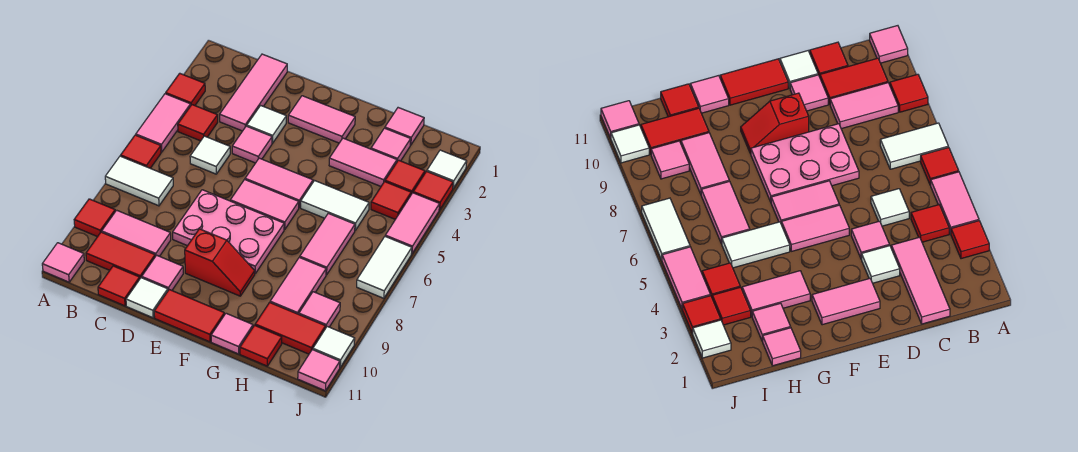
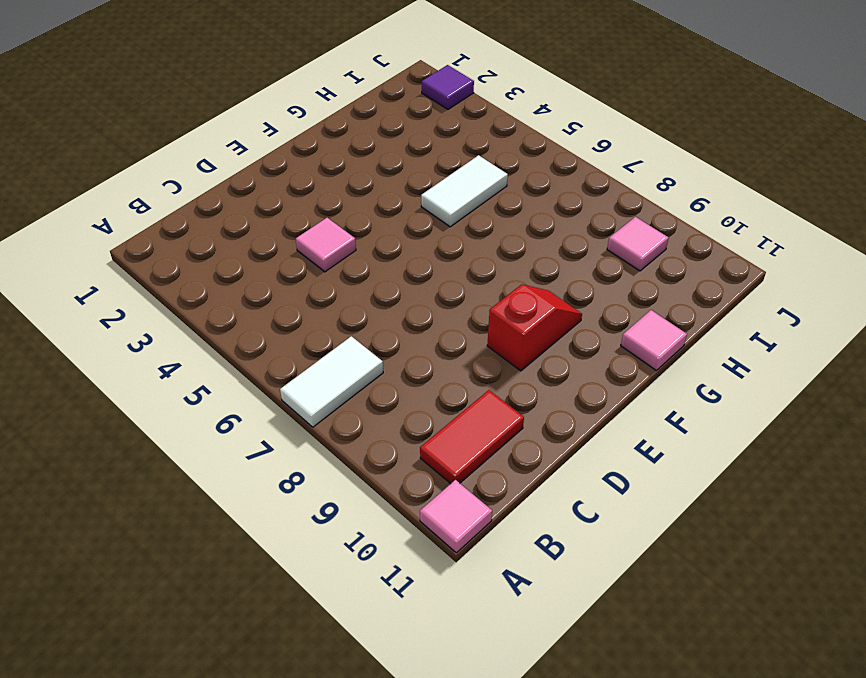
purple 1x1 tile [422,65,474,109] -> white 1x1 tile [427,150,467,188]
none -> red 1x1 tile [166,73,205,105]
none -> pink 1x2 tile [136,94,191,152]
none -> red 1x1 tile [121,135,161,168]
none -> red 1x1 tile [74,199,115,237]

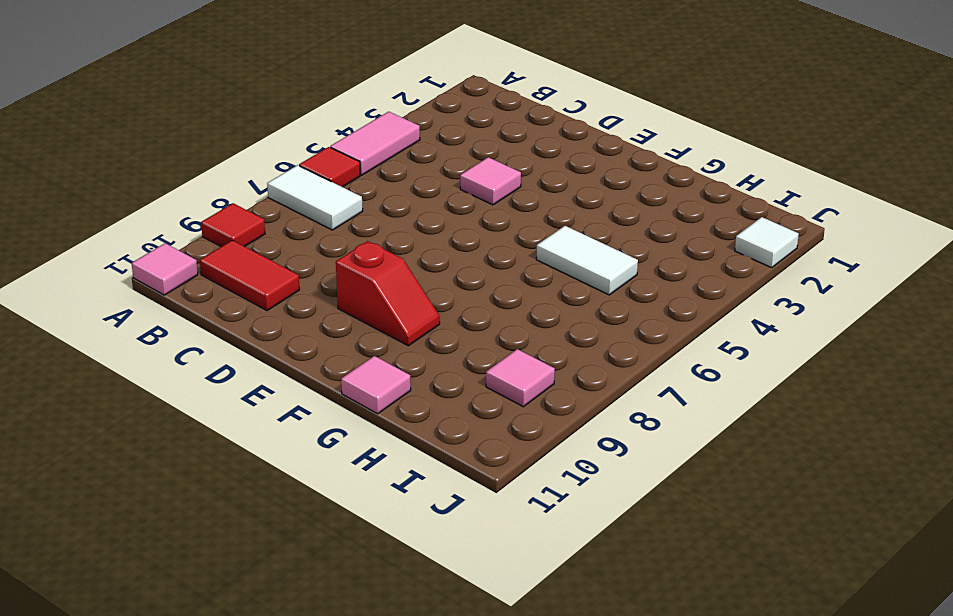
none -> red 1x1 tile [166,73,205,105]
none -> red 1x1 tile [178,105,218,141]
none -> pink 1x2 tile [102,210,171,256]
none -> pink 1x3 tile [220,54,287,131]

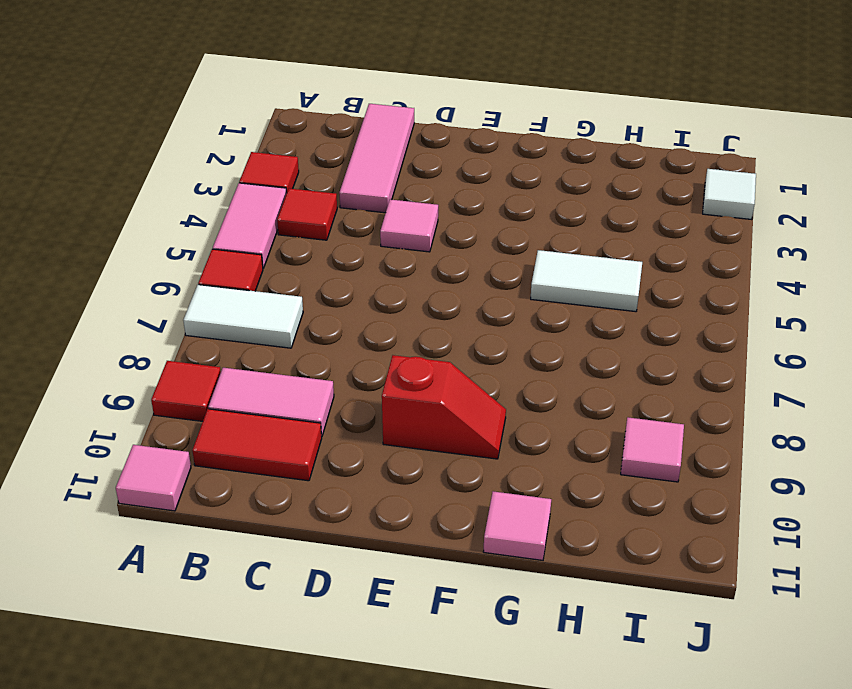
none -> white 1x1 tile [190,136,230,174]
none -> red 1x1 tile [98,266,140,306]
none -> white 1x1 tile [247,106,286,143]
none -> pink 2x3 plate [173,190,284,273]

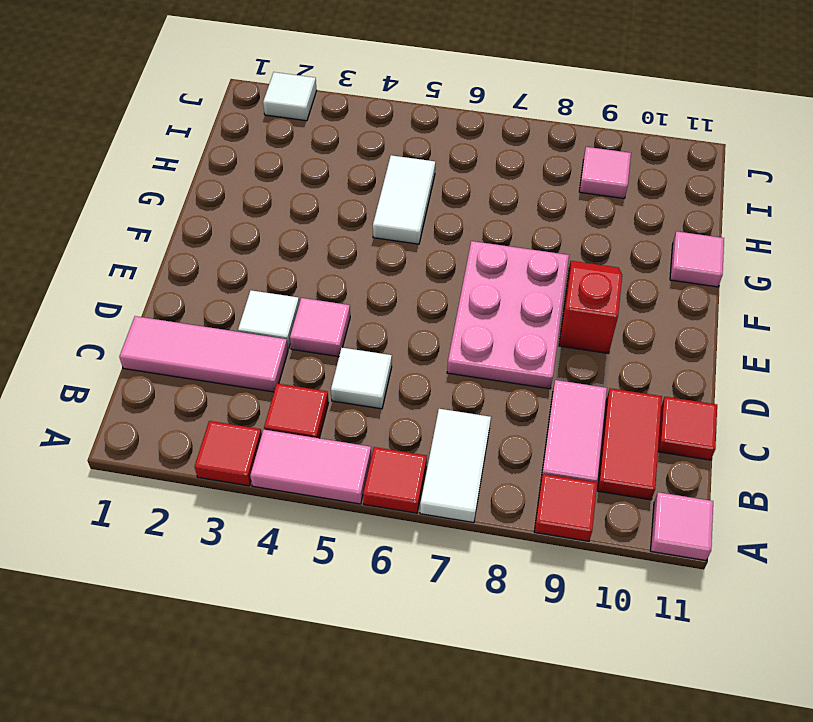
none -> pink 1x1 tile [142,255,183,290]
none -> white 1x1 tile [126,278,168,318]
none -> pink 1x2 tile [288,96,355,143]
none -> pink 1x2 tile [245,158,313,208]

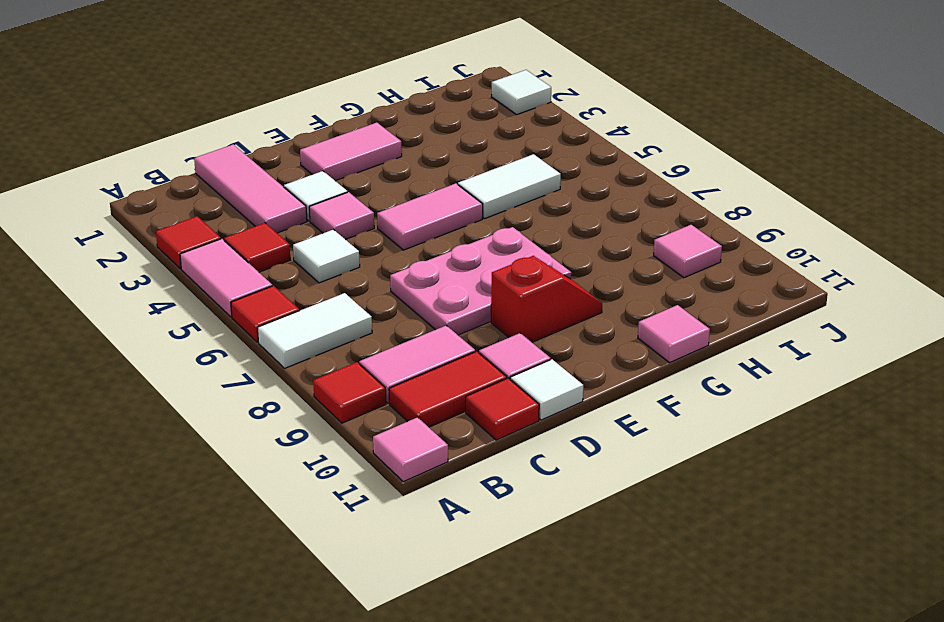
none -> pink 1x2 tile [230,180,299,230]
none -> red 1x2 tile [154,290,224,342]
none -> pink 1x2 tile [329,138,397,186]
none -> pink 1x1 tile [385,108,424,145]

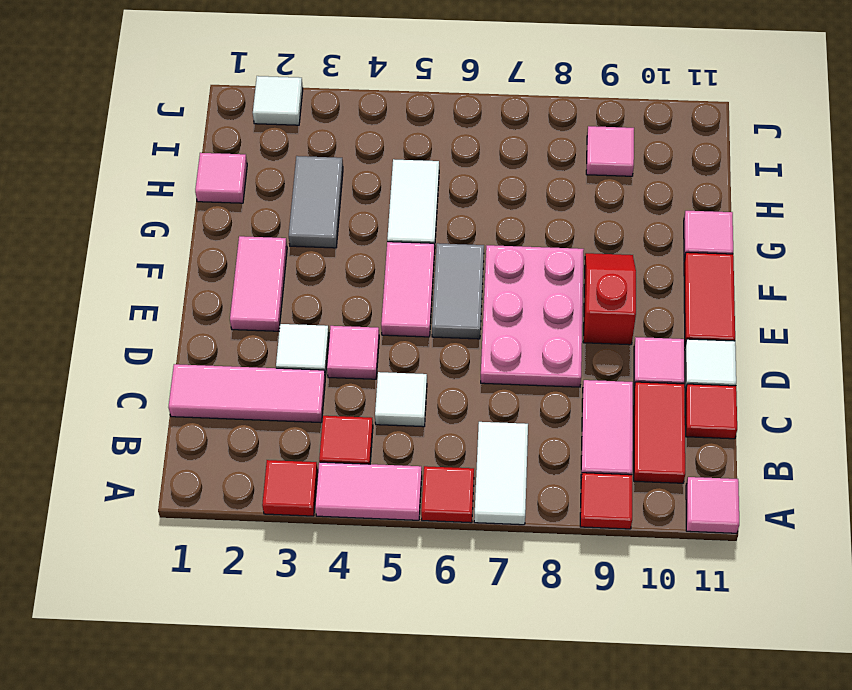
grey 1x2 tile [432,243,484,339] -> pink 1x2 tile [230,180,299,230]
grey 1x2 tile [289,156,343,248] -> pink 1x2 tile [329,138,397,186]
none -> pink 1x1 tile [371,128,411,161]
none -> pink 1x2 tile [300,213,355,275]
none -> pink 1x2 tile [270,257,326,314]
none -> red 1x2 tile [255,302,326,354]

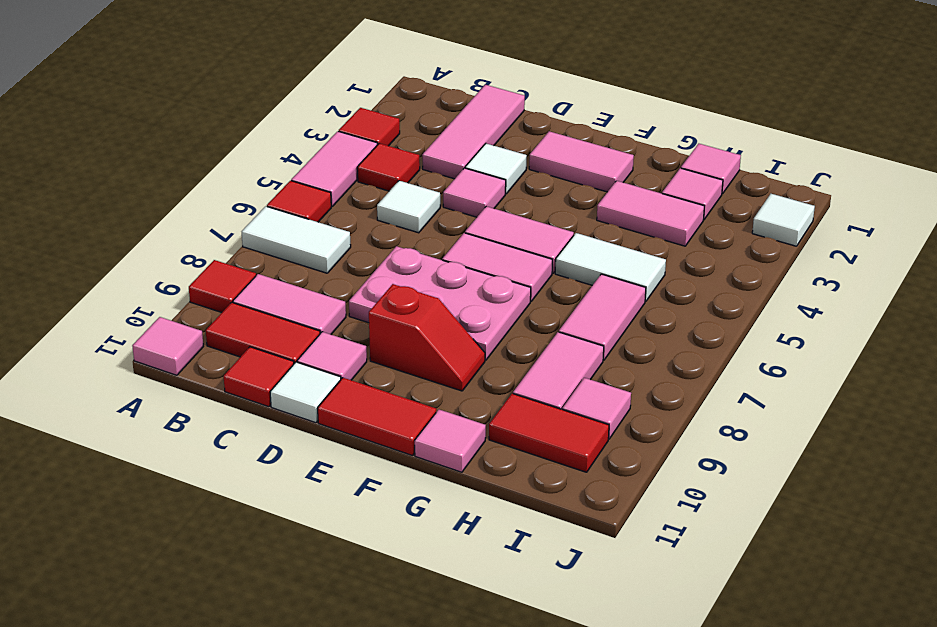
none -> red 1x1 tile [240,325,282,366]
none -> red 1x1 tile [385,160,425,194]
none -> red 1x1 tile [371,182,411,219]
none -> red 1x1 tile [413,171,453,210]

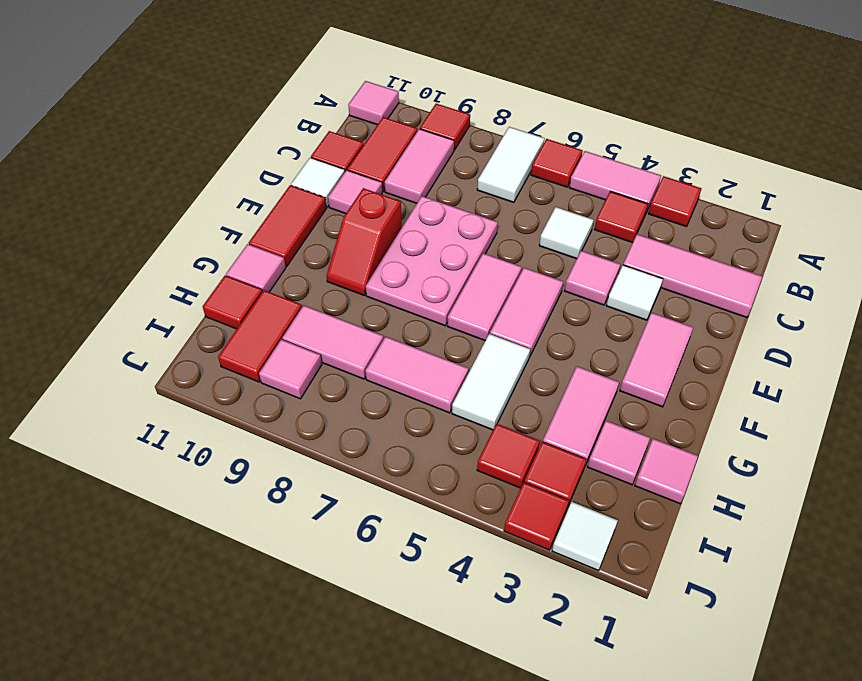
none -> pink 1x2 tile [385,193,439,253]
none -> white 1x2 tile [357,237,412,298]
none -> white 1x1 tile [313,327,355,367]
none -> pink 1x1 tile [298,350,340,391]

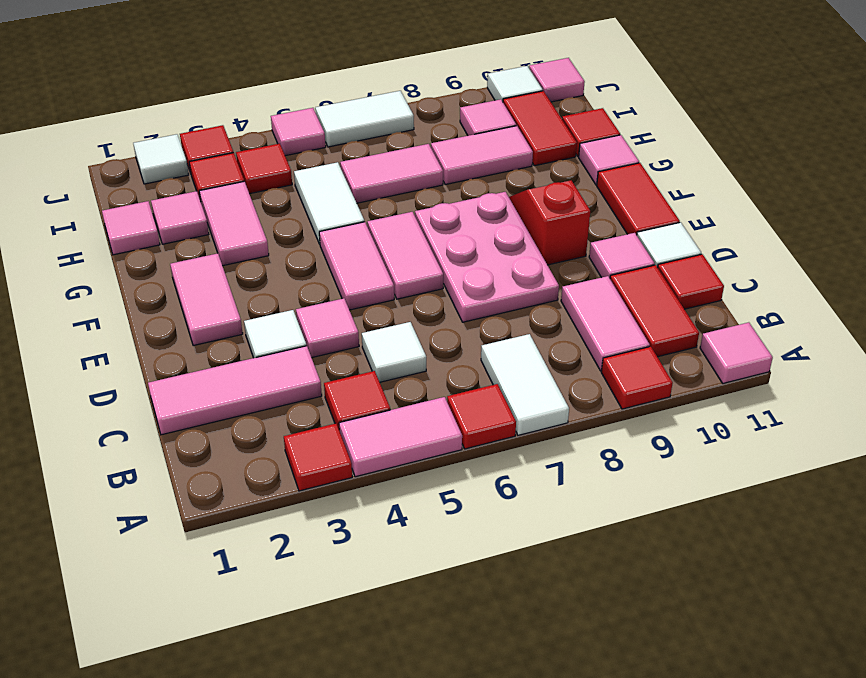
pink 1x1 tile [271,108,326,156] -> pink 1x2 tile [385,193,439,253]

